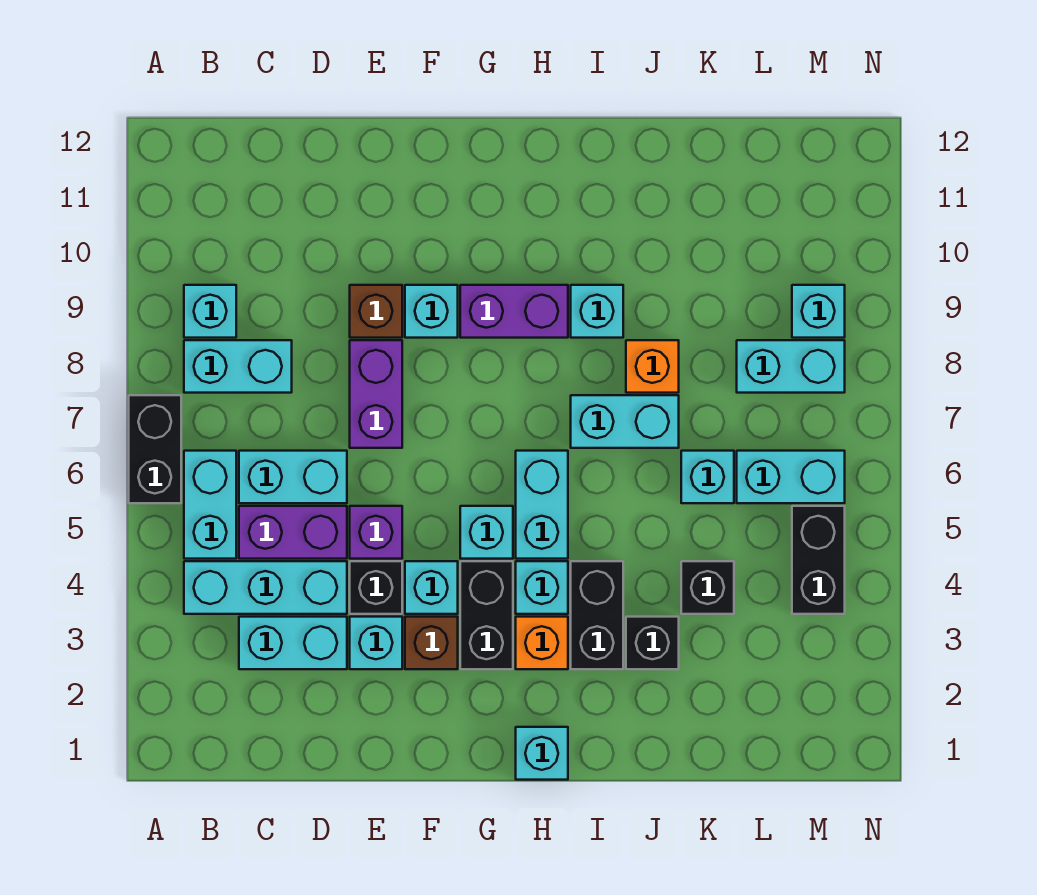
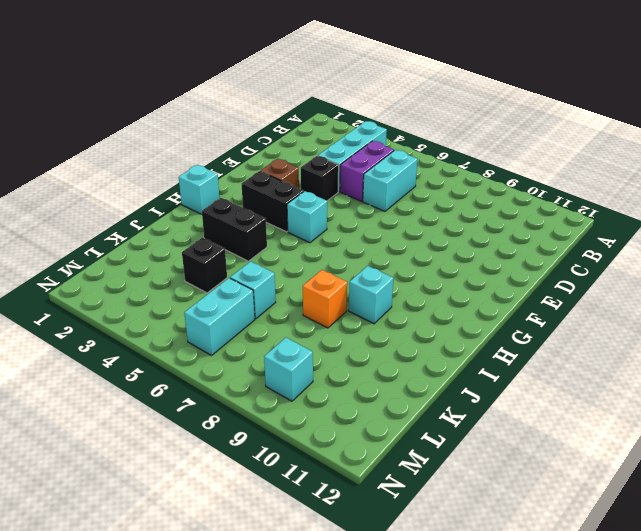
none -> black 1x2 brick [129,395,181,503]
none -> cyan 1x2 brick [184,451,236,559]
none -> cyan 1x2 brick [184,340,292,393]
none -> cyan 1x1 brick [184,285,236,338]

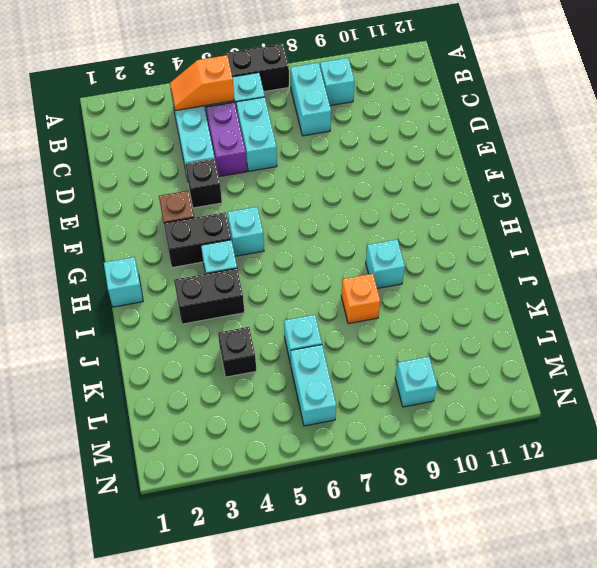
orange 1x2 slope [170,55,234,111] -> none
none -> cyan 1x2 brick [239,617,347,669]
none -> cyan 1x1 brick [350,617,402,669]
none -> purple 1x1 brick [350,506,402,559]
none -> purple 1x2 brick [350,340,402,448]

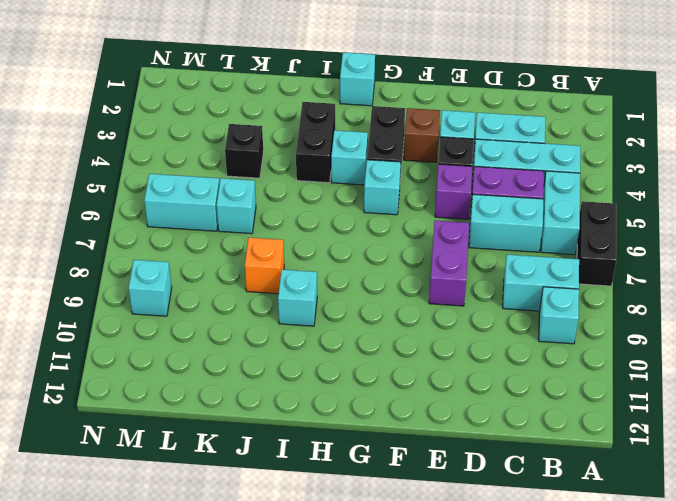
none -> brown 1x1 brick [350,285,402,338]
none -> cyan 1x1 brick [405,561,458,614]
none -> cyan 1x1 brick [405,285,458,338]
none -> purple 1x2 brick [460,285,568,338]

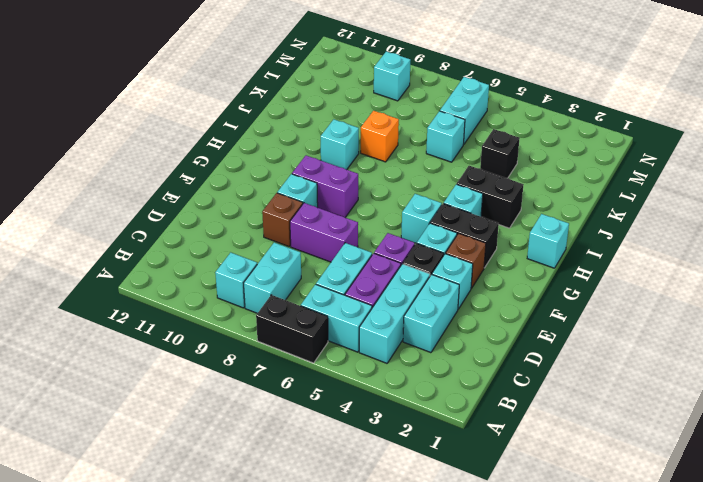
purple 1x2 brick [292,155,358,217] -> purple 1x2 brick turned to [460,285,568,338]
none -> orange 1x1 brick [516,617,568,669]
none -> cyan 1x2 brick [516,451,568,559]
none -> cyan 1x2 brick [571,395,679,448]
none -> black 1x1 brick [626,617,679,669]

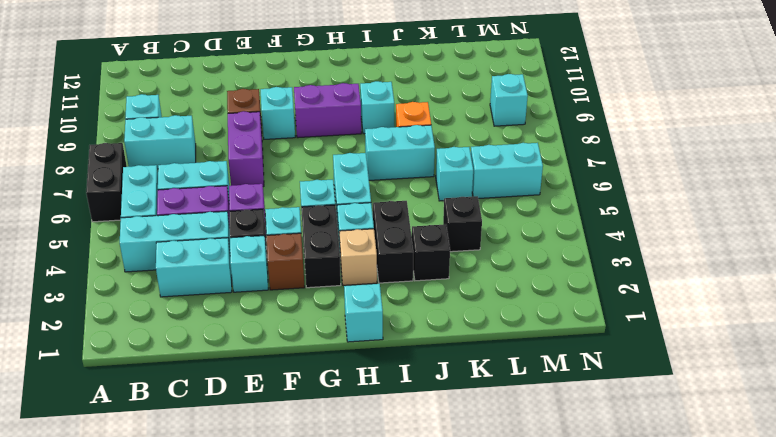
tan 1x1 brick [339,229,377,285] -> orange 1x1 brick [516,617,568,669]
none -> cyan 1x2 brick [737,340,845,393]
none -> black 1x2 brick [792,506,845,614]

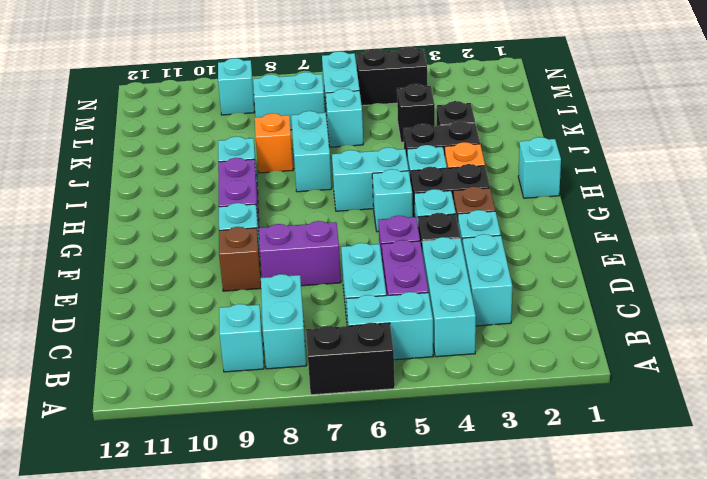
cyan 1x2 brick [253,72,325,130] -> cyan 1x2 brick turned to [737,340,845,393]

